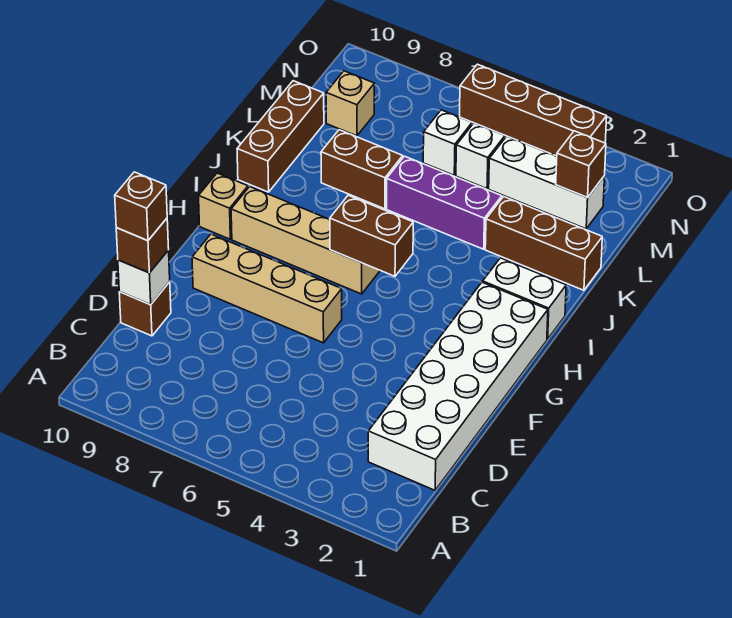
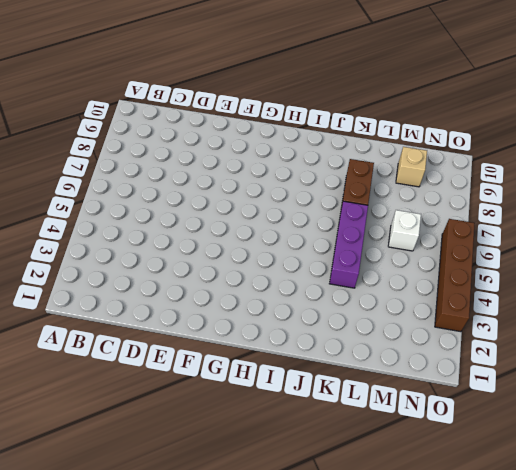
none -> white 2x6 brick [368,282,548,490]
none -> brown 1x1 brick [119,282,171,336]
none -> tan 1x4 brick [192,234,342,343]

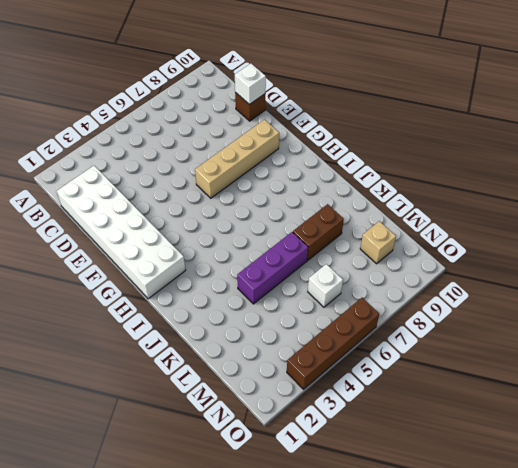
none -> tan 1x4 brick [231,187,380,294]
none -> tan 1x1 brick [199,173,248,239]
none -> white 1x2 brick [483,258,566,339]

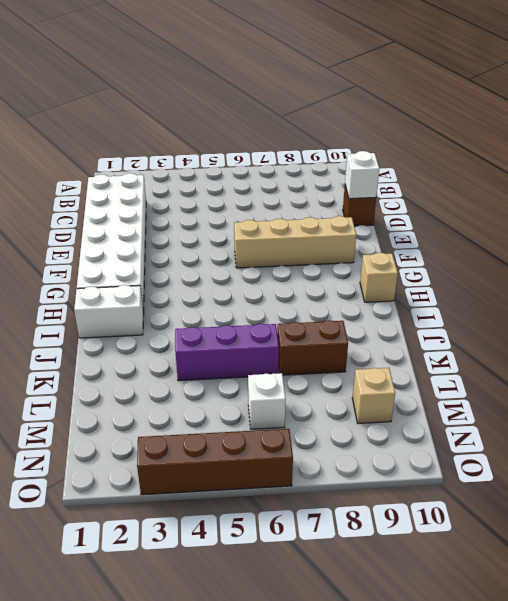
none -> tan 1x4 brick [231,187,380,294]
none -> brown 1x3 brick [237,81,324,192]
none -> brown 1x3 brick [485,196,602,290]

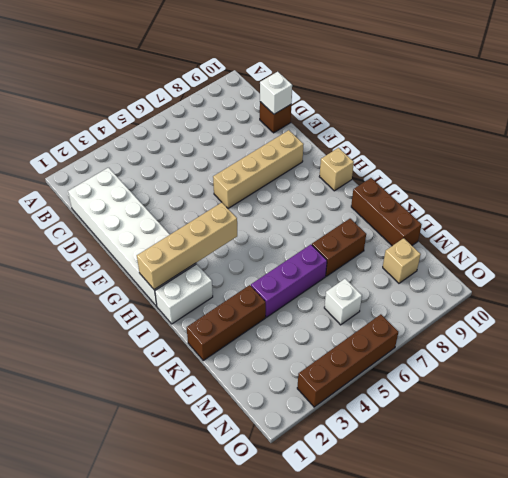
tan 1x4 brick [137,203,237,290] -> tan 1x4 brick moved to [231,187,380,294]
none -> white 1x3 brick [489,136,605,229]
none -> white 1x1 brick [456,123,505,189]
none -> brown 1x2 brick [330,195,413,276]

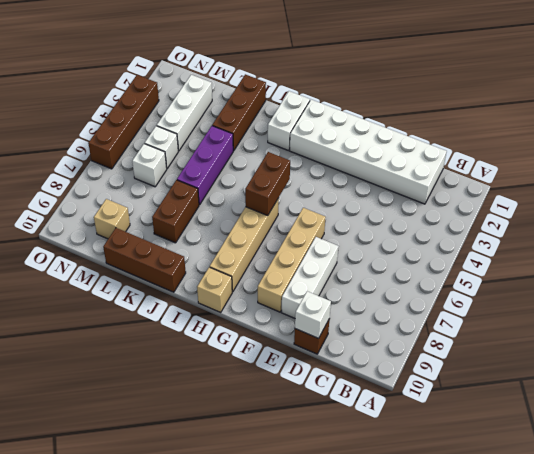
white 1x3 brick [281,237,338,318] -> none
none -> brown 1x1 brick [556,131,606,198]
none -> brown 1x1 brick [116,218,169,273]
none -> brown 1x1 brick [115,172,167,241]

